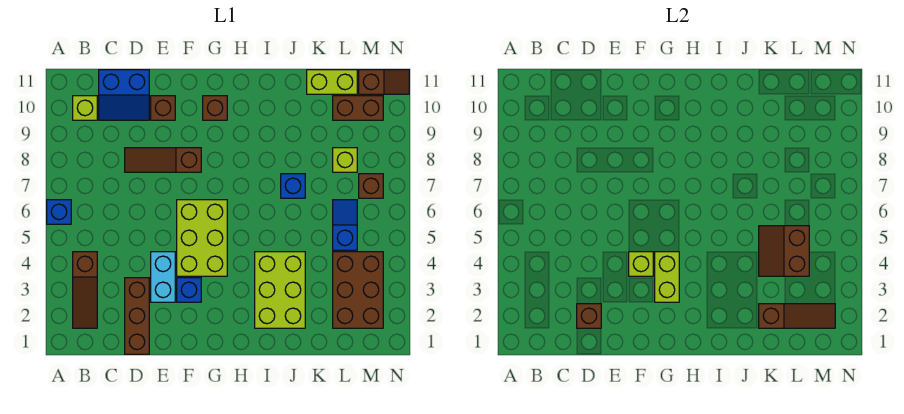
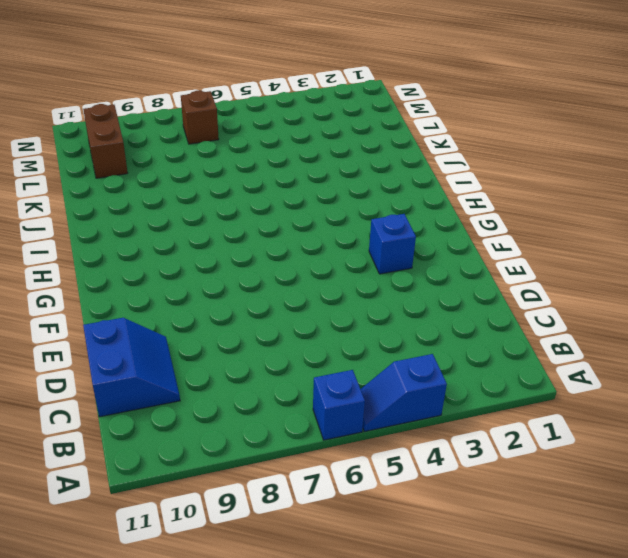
blue 1x2 slope [361,354,447,432] -> blue 1x2 slope moved to [333,200,357,250]
none -> brown 1x3 slope [73,252,97,328]
none -> lime 1x1 brick [73,96,97,120]
none -> brown 1x3 brick [125,278,149,354]

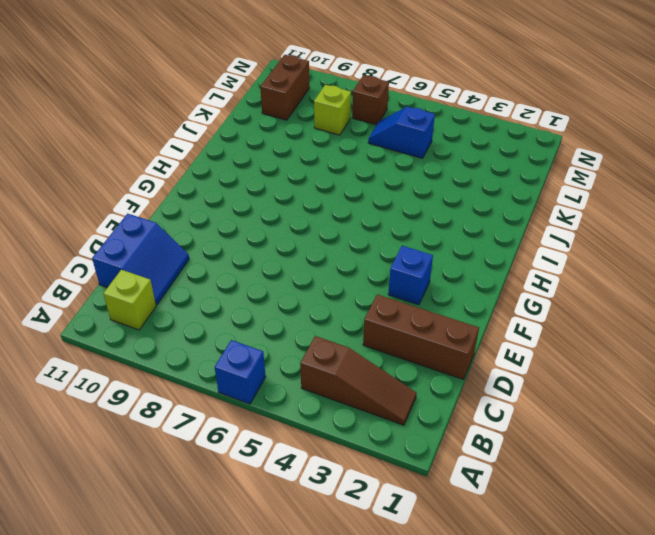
none -> brown 1x3 slope [125,148,201,172]
none -> cyan 1x2 brick [151,252,175,302]
none -> brown 1x1 brick [151,96,175,120]

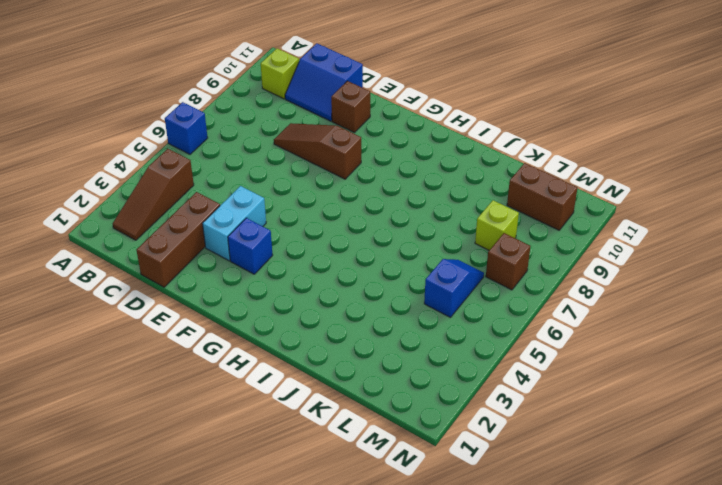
none -> lime 2x3 brick [177,200,227,276]
none -> brown 1x1 brick [203,96,227,120]
none -> lime 2x3 brick [255,252,305,328]

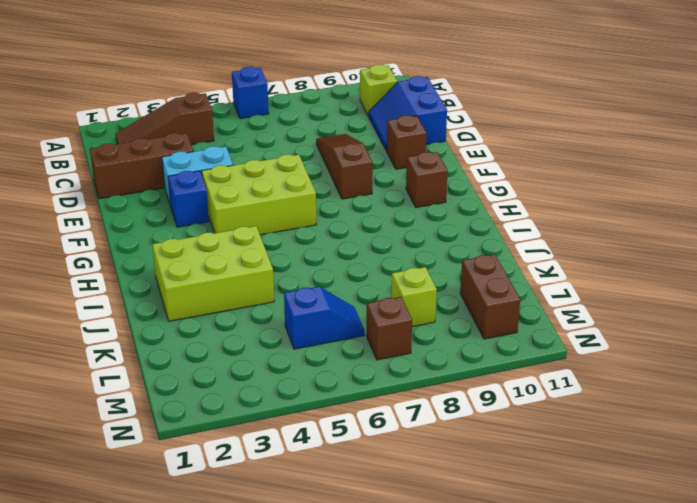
none -> blue 1x1 brick [281,174,305,198]
none -> lime 1x2 brick [307,70,357,94]
none -> brown 2x3 brick [333,252,383,328]

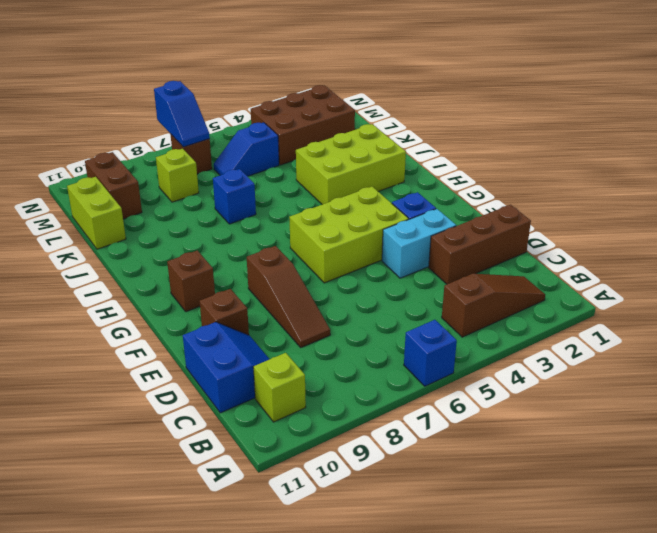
blue 1x2 slope [154,81,210,147] -> none
none -> brown 1x2 slope [359,70,409,94]
none -> brown 1x1 brick [577,304,601,328]
none -> lime 1x1 brick [629,252,653,276]

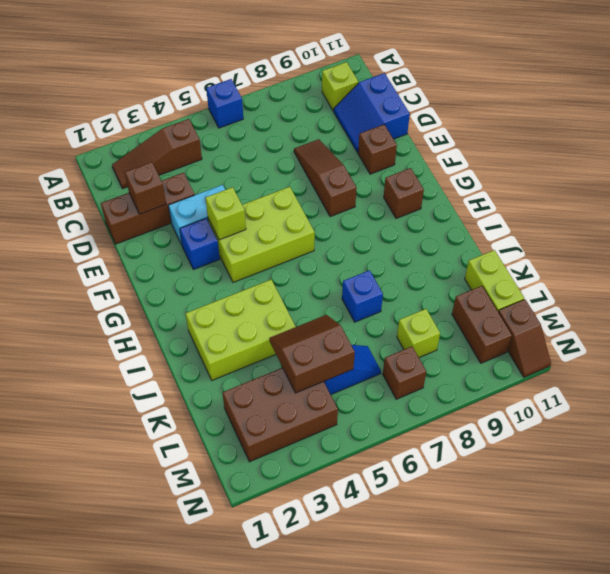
none -> lime 1x2 brick [655,252,679,302]
none -> brown 1x3 slope [759,304,835,328]

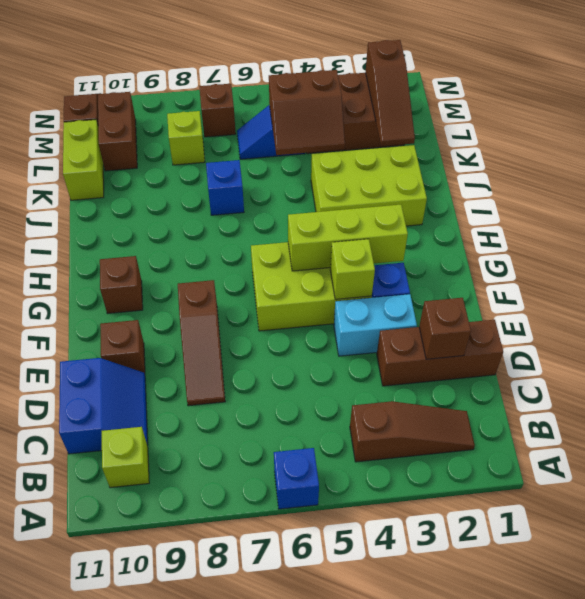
lime 1x3 brick [288,205,408,271] -> lime 1x2 brick [655,252,679,302]
brown 1x3 slope [366,40,415,146] -> brown 1x3 slope turned to [759,304,835,328]

